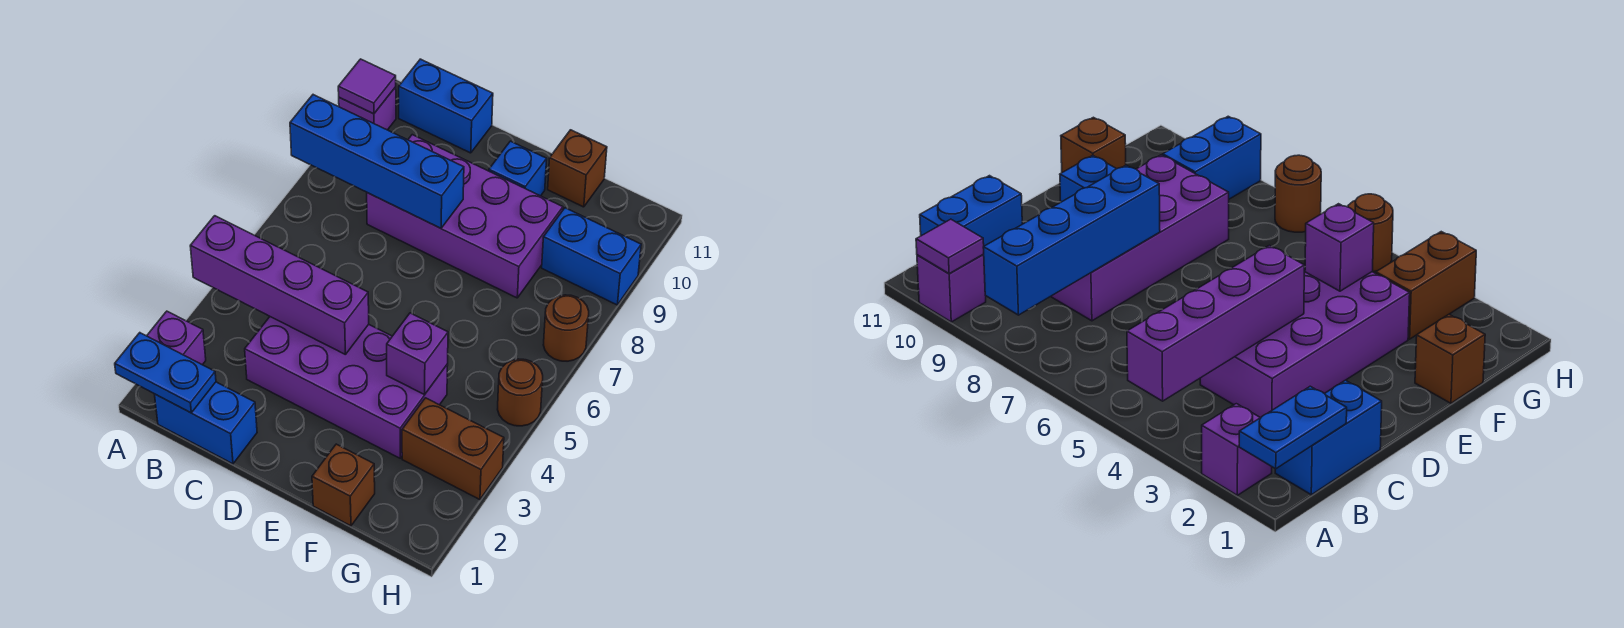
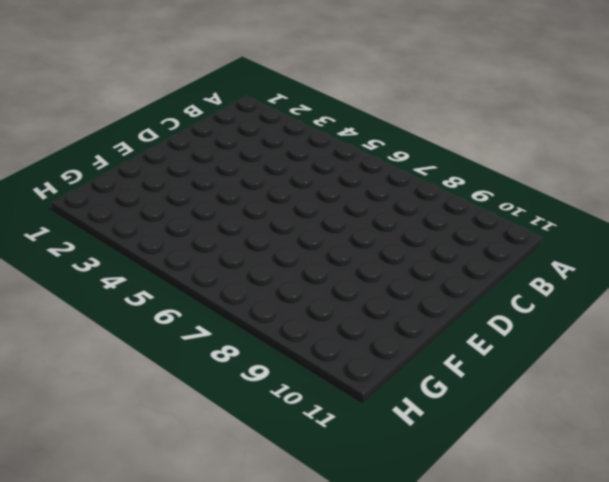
none -> purple 1x1 brick [147,311,206,365]
none -> purple 1x1 brick [339,87,396,130]
none -> blue 1x2 brick [155,382,257,464]

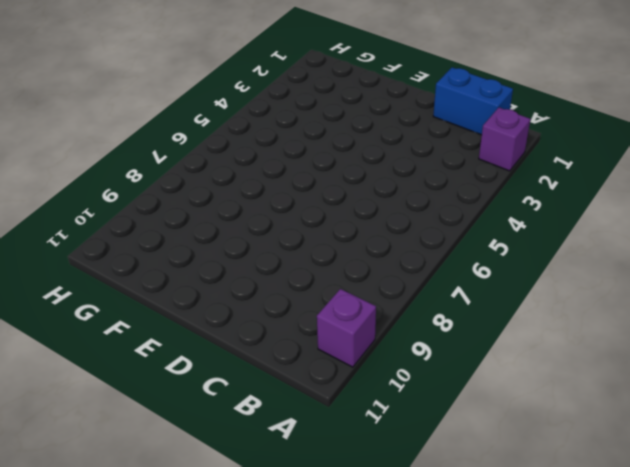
none -> blue 1x2 brick [399,59,493,153]
none -> purple 2x4 brick [245,317,448,458]
none -> purple 2x4 brick [367,135,563,298]

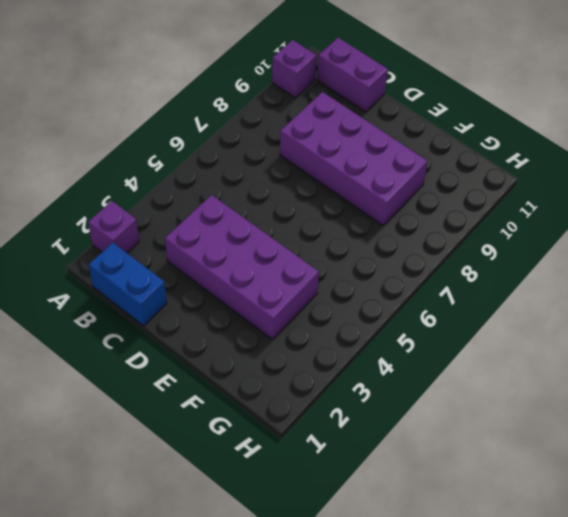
purple 1x2 brick [317,38,388,112] -> blue 1x2 brick [399,59,493,153]
none -> blue 1x1 brick [489,141,547,196]
none -> brown 1x1 brick [312,444,375,526]
none -> brown 1x1 brick [548,130,607,207]

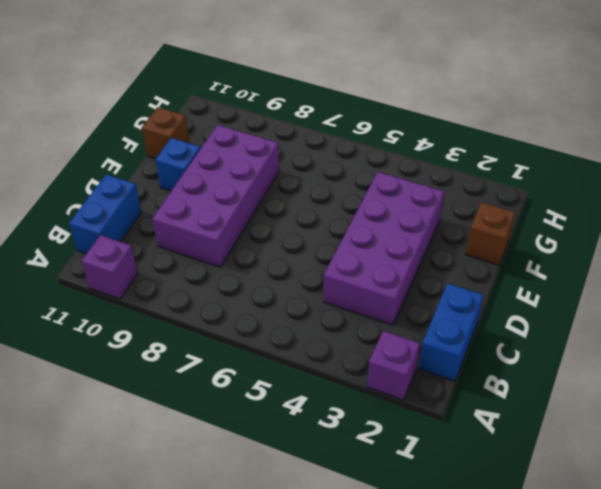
none -> brown 1x2 brick [402,398,504,500]
none -> blue 1x2 brick [542,208,641,305]
none -> brown 1x1 round brick [498,359,543,426]

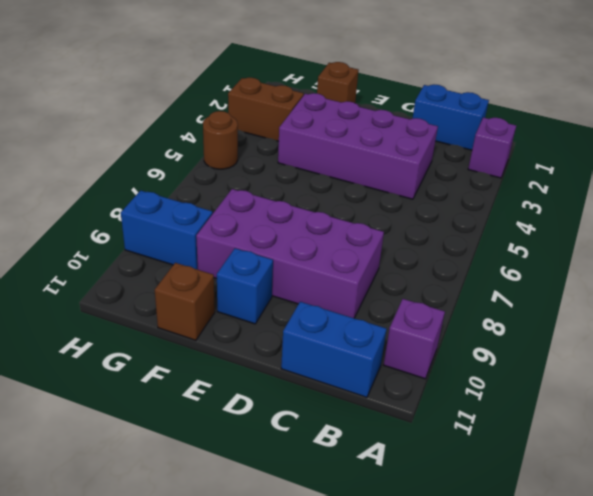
none -> brown 1x1 round brick [543,295,589,361]
none -> blue 1x2 plate [115,333,216,413]
none -> purple 1x4 brick [190,216,369,355]

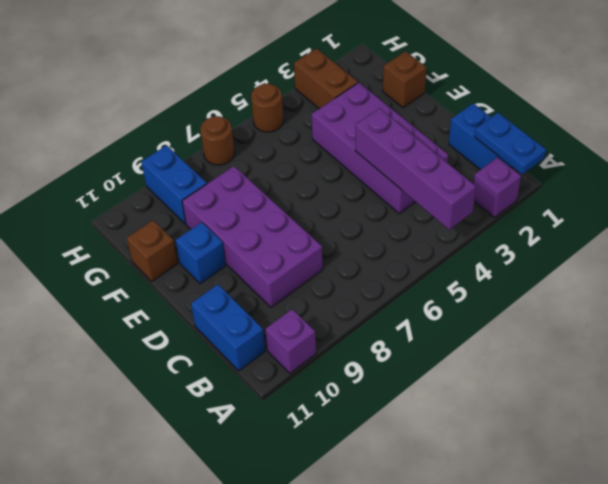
none -> blue 1x4 brick [290,95,464,228]
none -> purple 1x1 tile [338,59,396,114]
none -> purple 1x1 brick [387,313,448,395]

